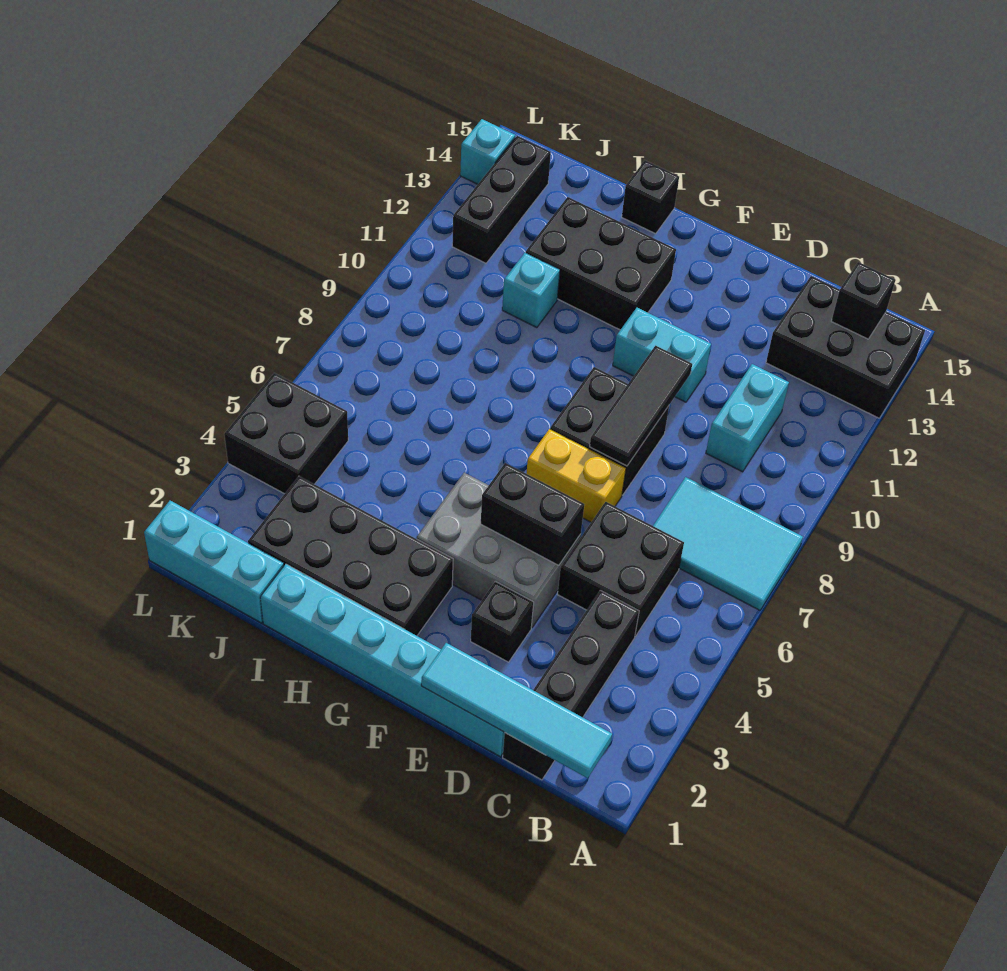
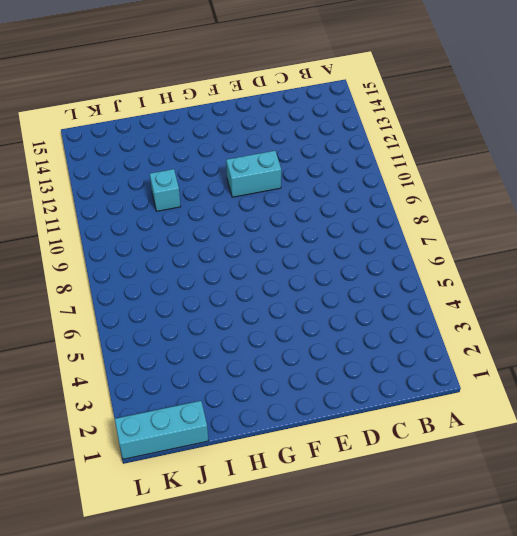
none -> cyan 2x3 tile [653,477,803,610]
none -> black 2x3 brick [766,276,925,418]
none -> black 1x4 brick [503,590,639,780]

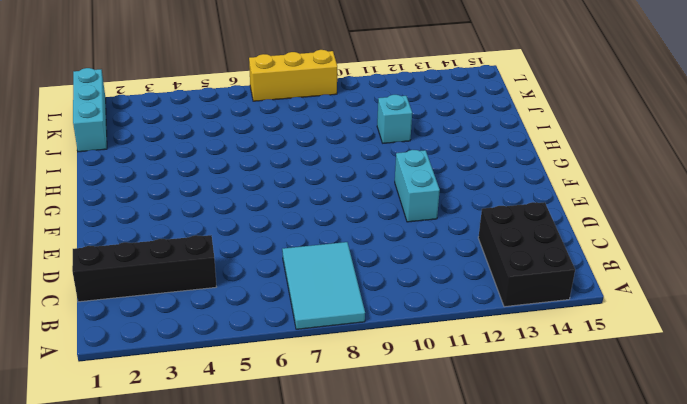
yellow 1x3 brick [249,50,337,101] -> none
none -> black 2x2 brick [558,502,684,636]
none -> cyan 1x2 brick [706,364,789,472]
none -> cyan 1x6 brick [260,564,505,757]

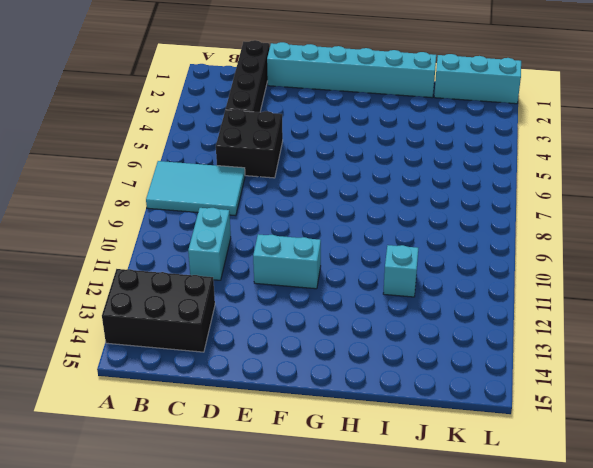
none -> black 1x1 brick [471,581,534,662]
none -> grey 2x3 brick [417,473,581,627]
none -> yellow 1x2 brick [526,429,626,522]

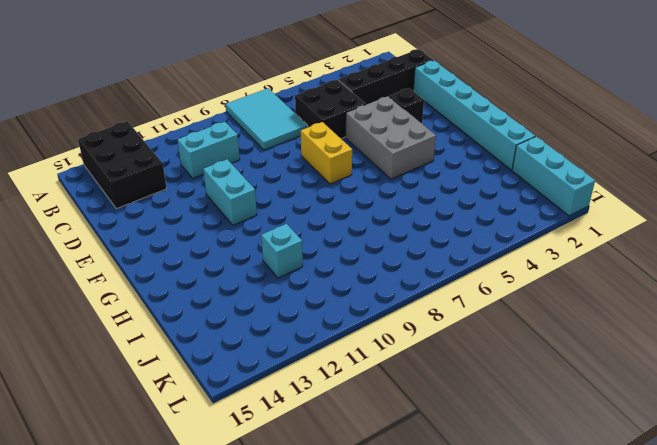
none -> black 2x2 brick [550,367,669,495]
none -> black 2x4 brick [248,476,453,636]
none -> black 2x3 brick [526,197,676,330]

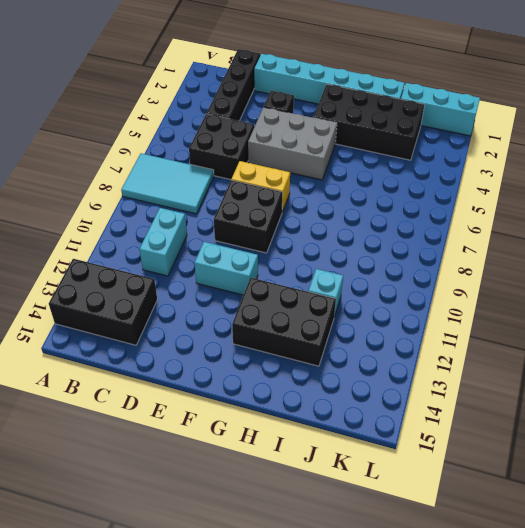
none -> black 1x1 brick [622,160,679,234]
none -> black 2x2 brick [224,373,348,494]
none -> black 1x3 brick [452,136,551,263]

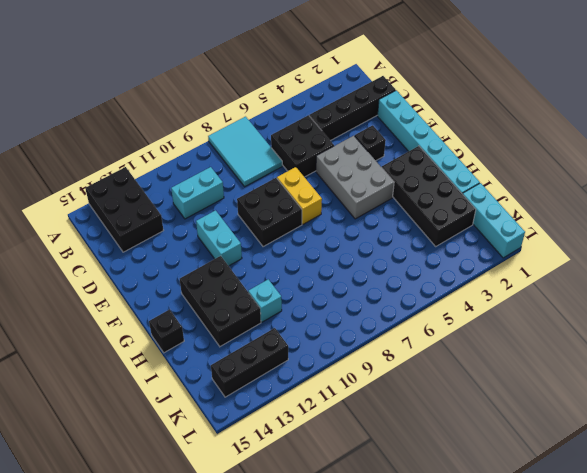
none -> black 2x2 brick [224,373,348,494]
none -> cyan 1x1 brick [460,119,515,184]
none -> cyan 1x4 tile [421,643,612,778]

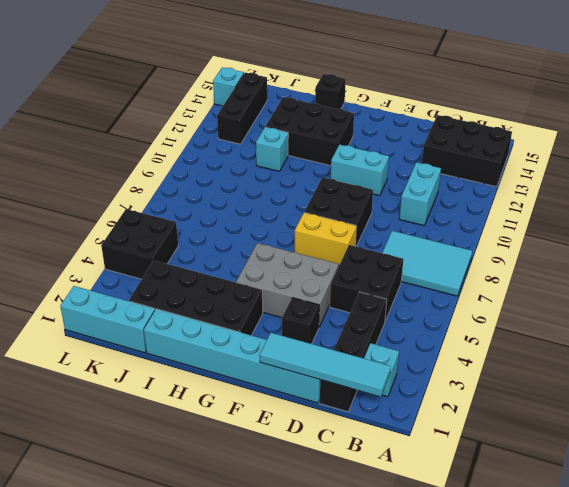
cyan 1x1 brick [364,343,399,397] -> none
none -> black 1x1 brick [832,262,895,339]
none -> black 1x2 brick [481,463,584,565]
none -> black 1x3 tile [590,346,692,466]

